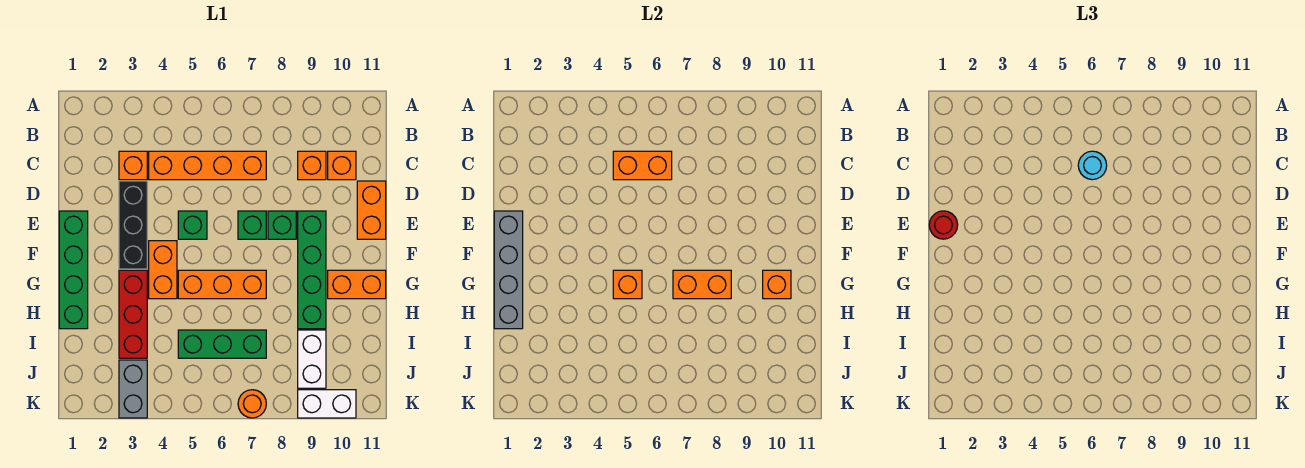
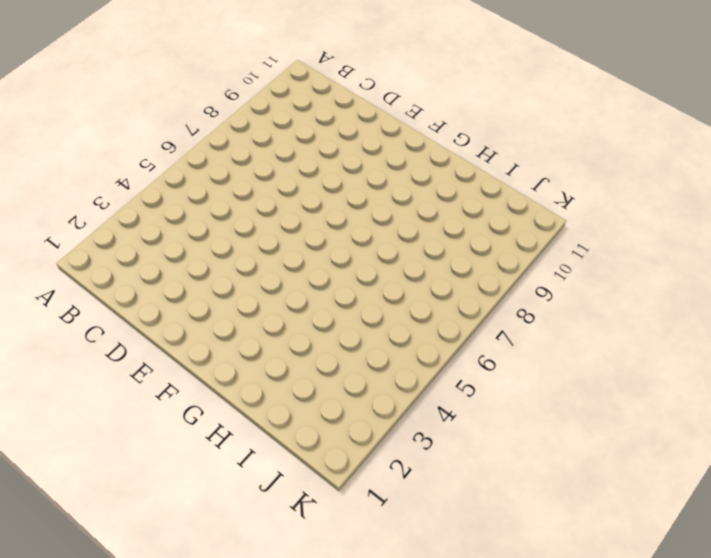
none -> orange 1x1 brick [119,151,147,180]
none -> orange 1x4 brick [149,151,266,180]
none -> orange 1x1 brick [298,151,326,180]

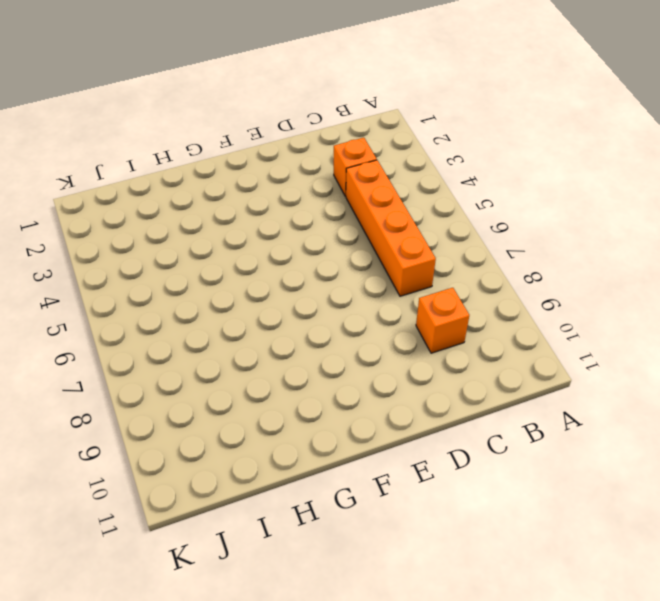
none -> orange 1x1 brick [328,151,356,180]
none -> black 1x3 brick [119,181,147,269]
none -> orange 1x2 brick [357,181,386,239]

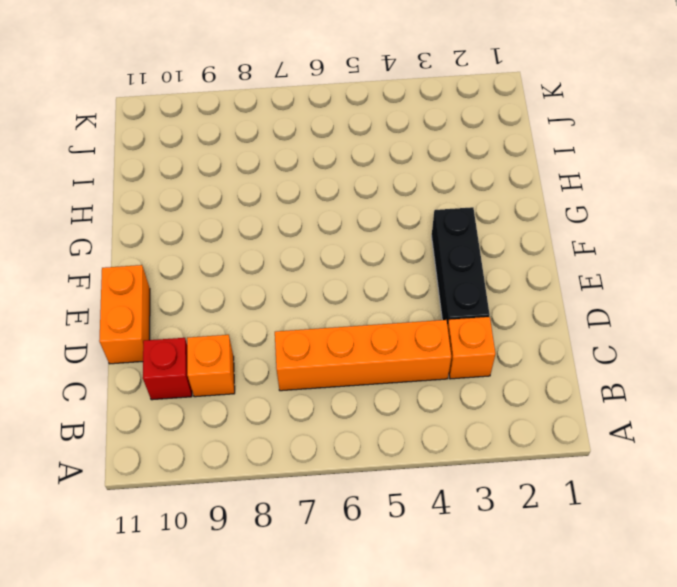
red 1x1 brick [143,338,192,400] -> orange 1x1 brick [328,151,356,180]
none -> green 1x4 brick [59,211,88,329]
none -> green 1x1 brick [178,211,207,239]
none -> green 1x1 brick [238,211,266,239]

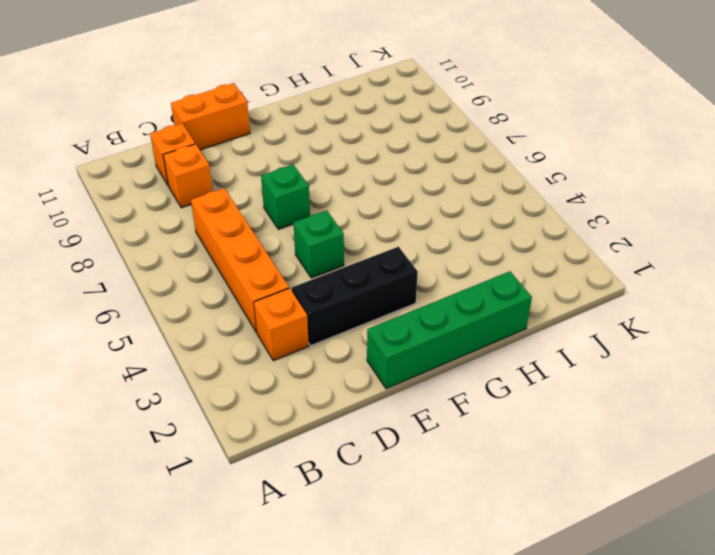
none -> green 1x1 brick [268,211,296,239]
none -> green 1x4 brick [298,211,326,329]
none -> orange 1x2 brick [149,241,177,299]

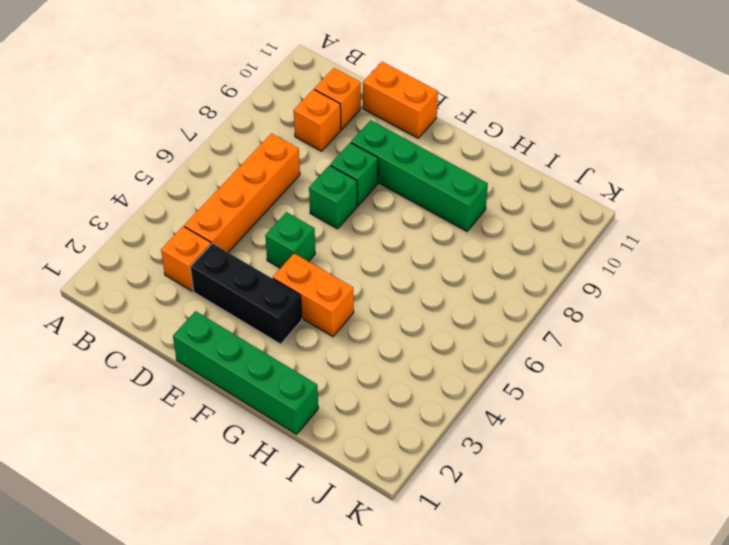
none -> red 1x3 brick [119,270,147,358]
none -> orange 1x3 brick [178,270,266,299]
none -> orange 1x2 brick [328,270,386,299]

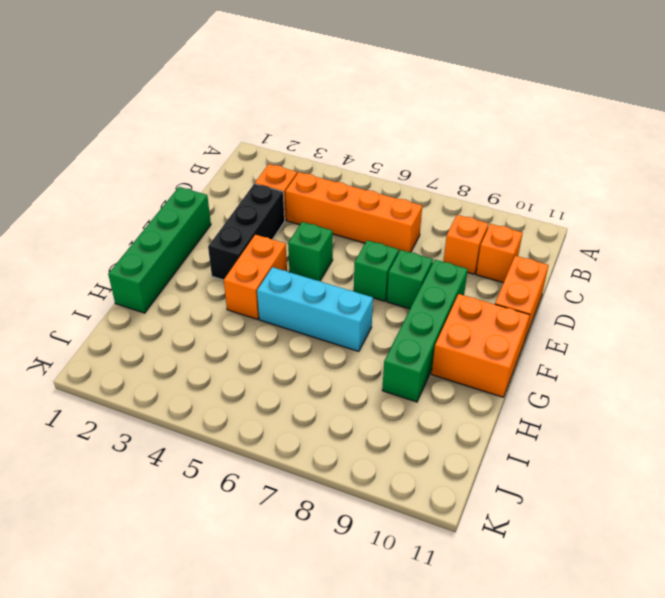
orange 2x2 brick [432,294,530,397] -> orange 1x2 brick [328,270,386,299]
cyan 1x3 brick [257,267,373,352] -> orange 1x3 brick [178,270,266,299]
none -> red 1x3 brick [119,270,147,358]
none -> green 1x3 brick [178,330,266,358]
none -> white 1x2 brick [298,330,326,388]

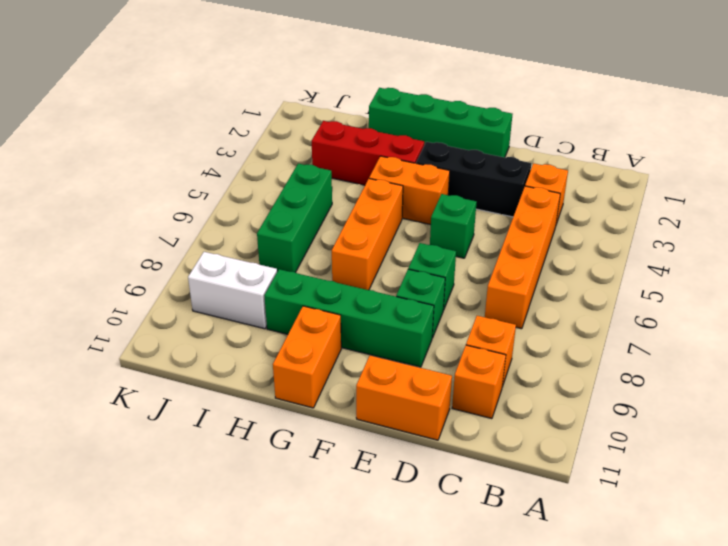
none -> grey 1x2 brick [119,360,147,418]
none -> orange 1x1 round brick [238,390,266,418]
none -> white 1x2 brick [298,390,356,418]

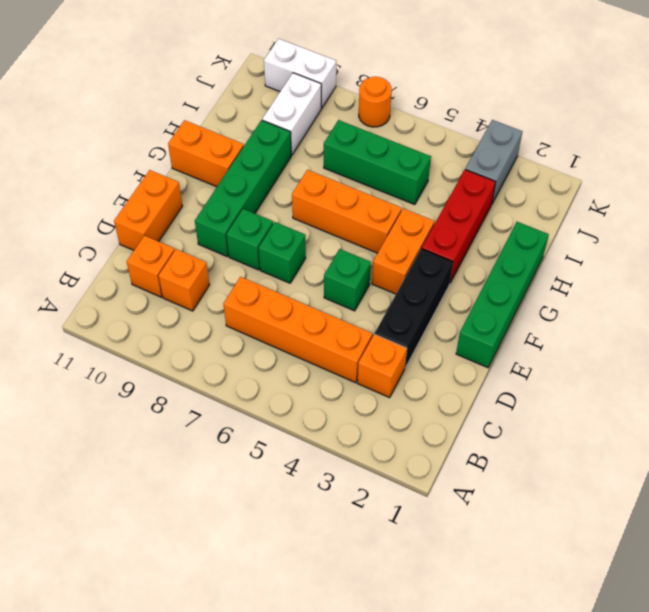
none -> orange 1x2 brick [613,151,672,180]
none -> grey 1x4 brick [494,211,523,329]
none -> orange 1x1 brick [613,270,642,299]

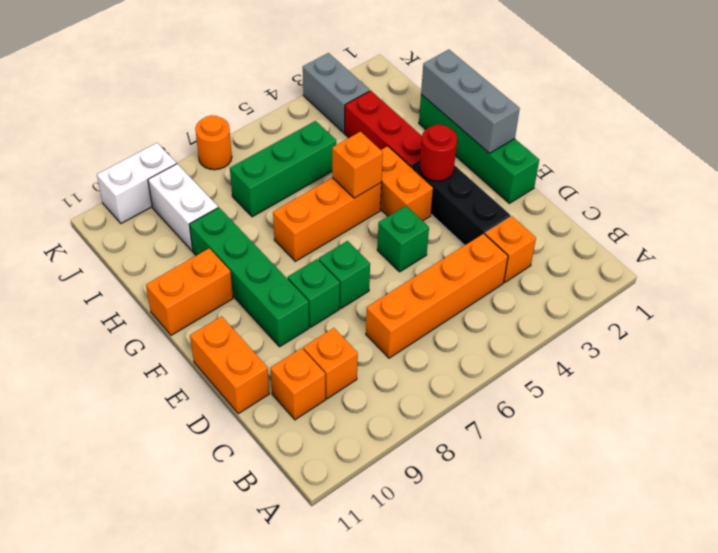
grey 1x3 brick [421,50,520,153] -> grey 1x4 brick [494,211,523,329]
red 1x1 round brick [419,125,457,181] -> red 1x1 round brick moved to [929,211,958,239]
none -> orange 1x2 brick [613,151,672,180]
none -> orange 1x2 brick [673,270,731,299]
none -> orange 1x1 brick [763,270,791,299]

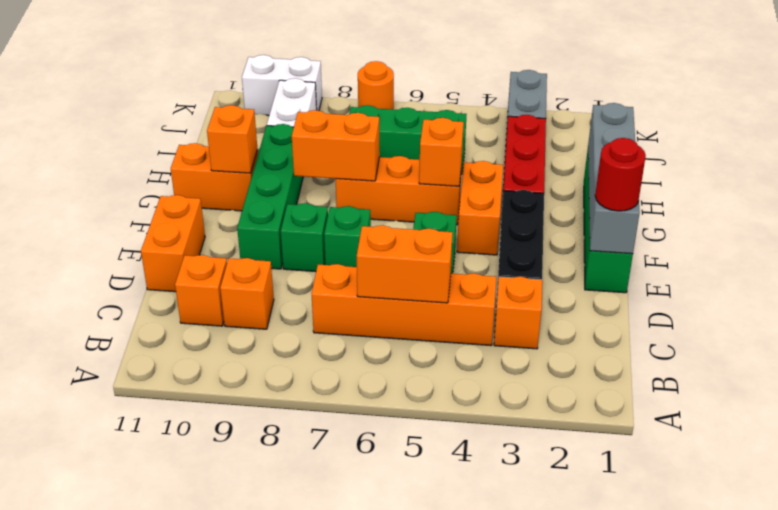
none -> cyan 1x1 round brick [1078,151,1107,180]

